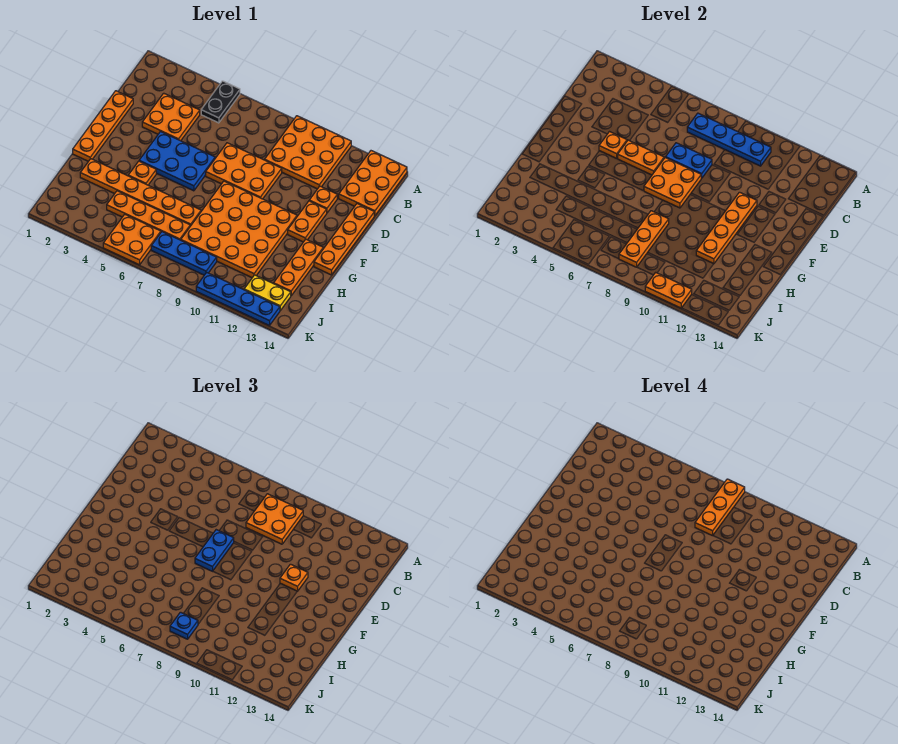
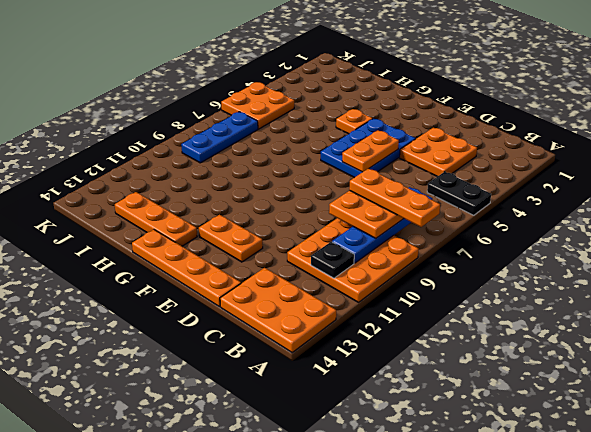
black 1x1 plate [311,242,354,278] -> none
none -> orange 1x4 plate [73,91,133,161]
none -> orange 2x3 plate [206,143,282,199]
none -> orange 1x1 plate [309,186,337,213]
none -> orange 4x4 plate [181,181,297,278]

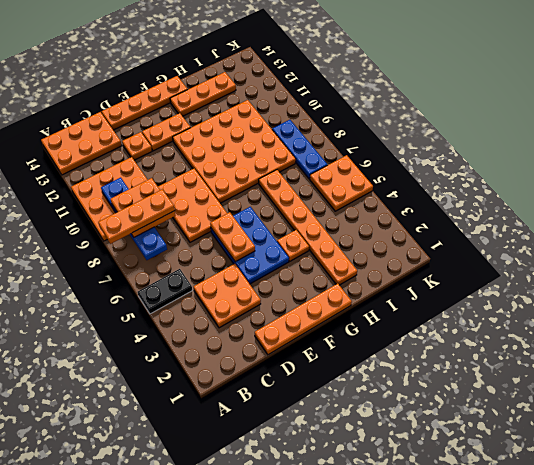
none -> orange 1x4 plate [107,191,190,240]
none -> yellow 1x2 plate [244,275,291,310]
none -> blue 1x4 plate [196,272,280,326]
none -> blue 1x2 plate [666,143,712,178]

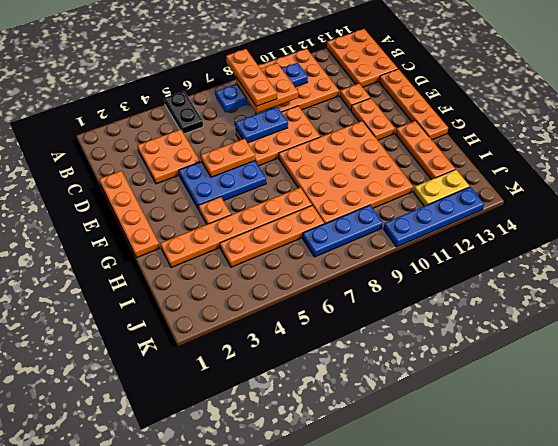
none -> orange 2x2 plate [103,214,161,265]
none -> orange 1x1 plate [599,132,627,158]
none -> orange 2x2 plate [644,157,701,208]
none -> orange 1x4 plate [696,192,757,264]

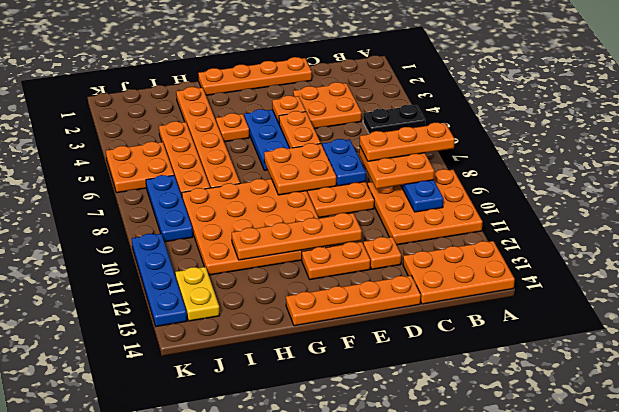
none -> orange 1x3 plate [274,239,323,296]
none -> orange 1x3 plate [619,211,669,267]
none -> orange 1x2 plate [645,272,692,308]
none -> blue 1x2 plate [195,530,234,571]

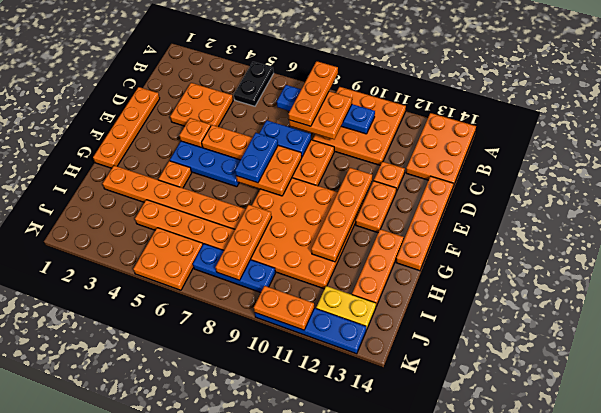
none -> orange 1x1 plate [280,564,308,591]
none -> blue 1x1 plate [170,612,198,639]

